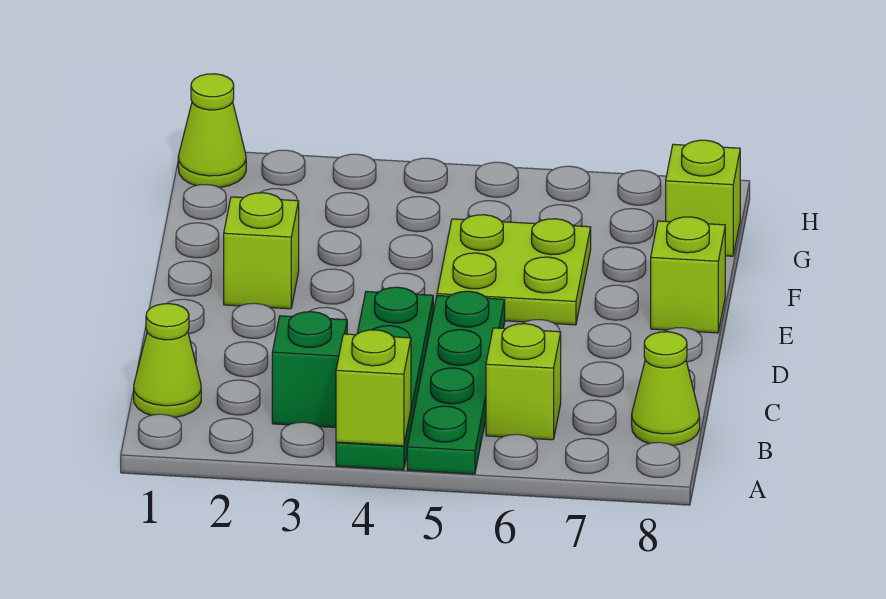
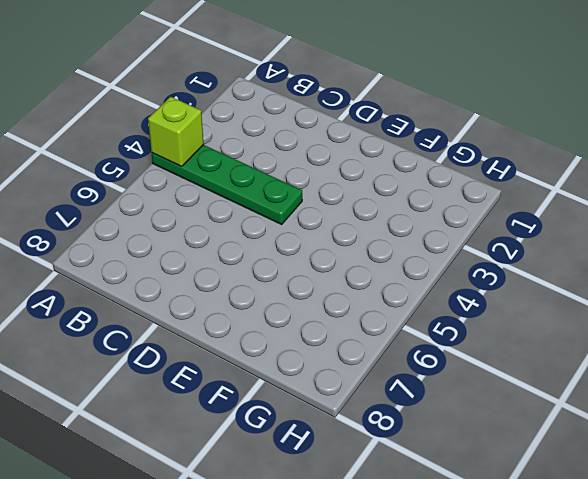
none -> green 1x4 plate [407,291,505,474]
none -> lime 1x1 cone [134,304,201,417]
none -> green 1x1 brick [272,312,347,427]

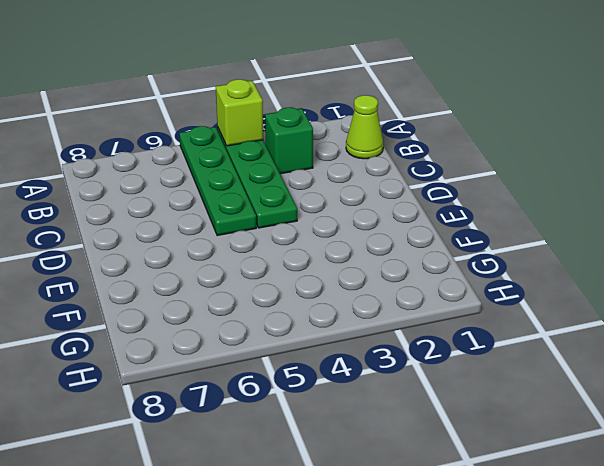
none -> lime 1x1 brick [486,324,561,440]
none -> lime 1x1 cone [632,332,700,445]
none -> lime 1x1 brick [224,193,299,309]

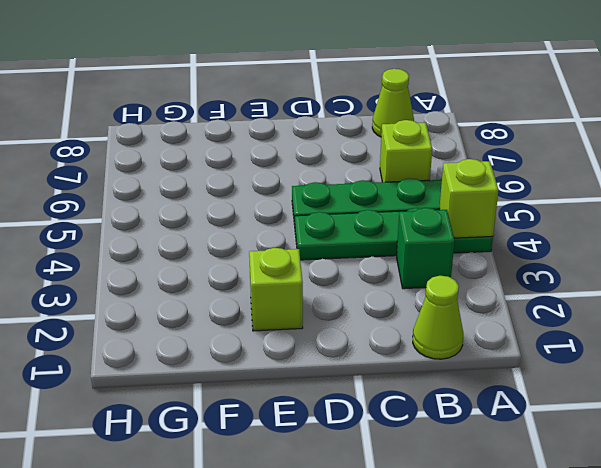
none -> lime 2x2 plate [437,215,591,325]
none -> lime 1x1 brick [651,217,725,333]
none -> lime 1x1 brick [666,140,740,256]

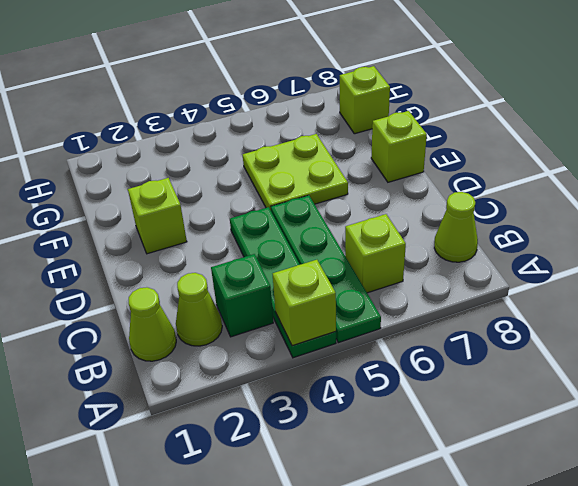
lime 1x1 cone [176,273,222,346] -> lime 1x1 cone moved to [178,74,246,188]

